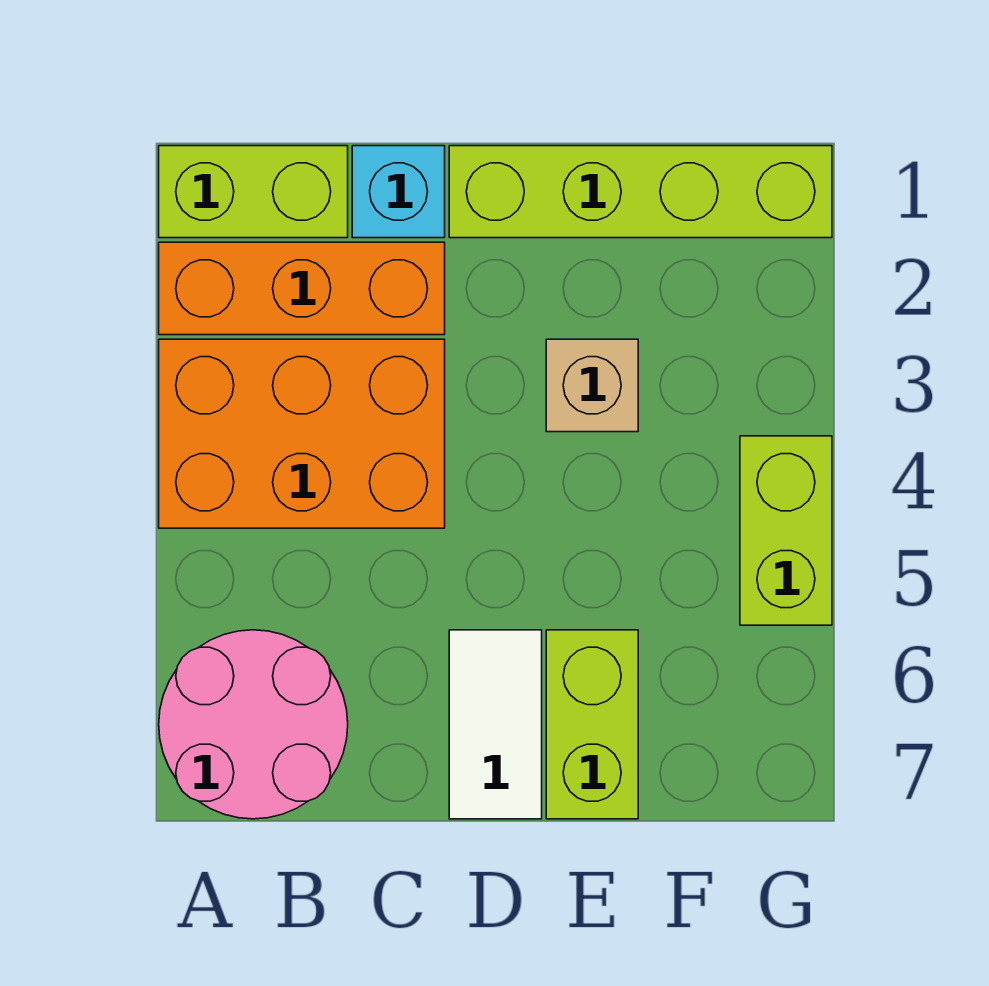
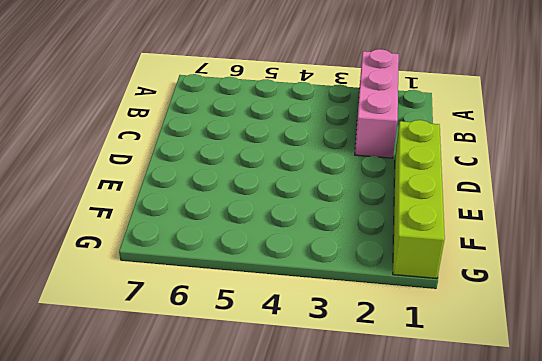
pink 1x3 brick [355,49,399,158] -> orange 1x3 brick [159,242,445,335]
none -> lime 1x2 brick [159,146,348,238]
none -> orange 2x3 brick [159,339,445,528]

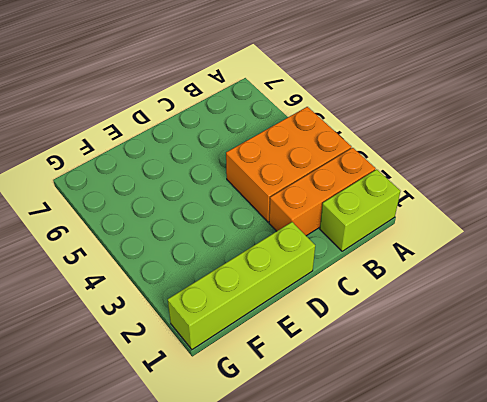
none -> pink 2x2 round brick [159,630,348,819]
none -> cyan 1x1 brick [352,146,445,238]

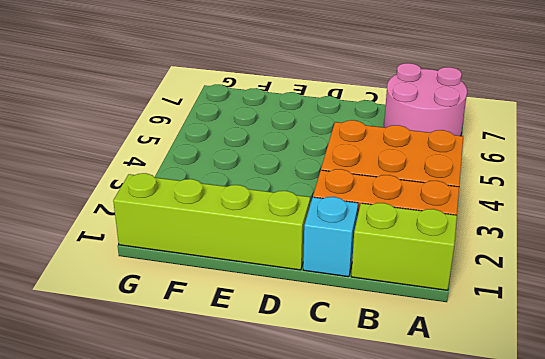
none -> white 1x2 tile [449,630,542,819]
none -> tan 1x1 brick [546,339,638,432]

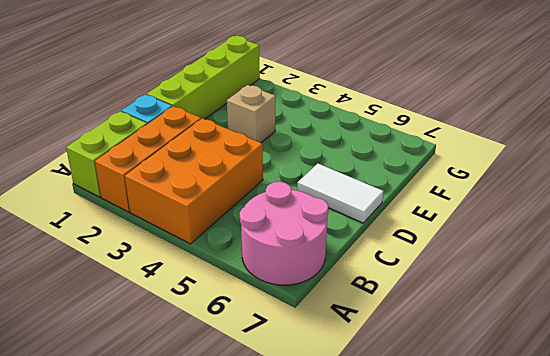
none -> lime 1x2 brick [546,630,638,819]
none -> lime 1x2 brick [740,436,832,625]

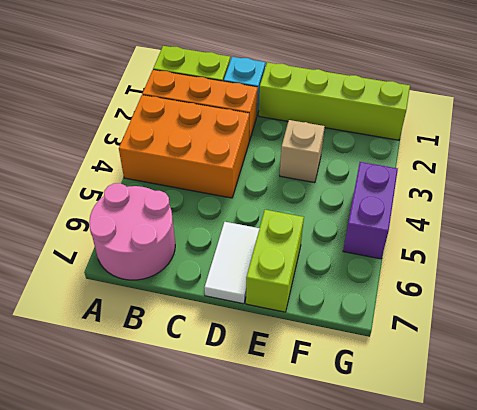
purple 1x2 brick [343,162,398,259] -> lime 1x2 brick [740,436,832,625]

